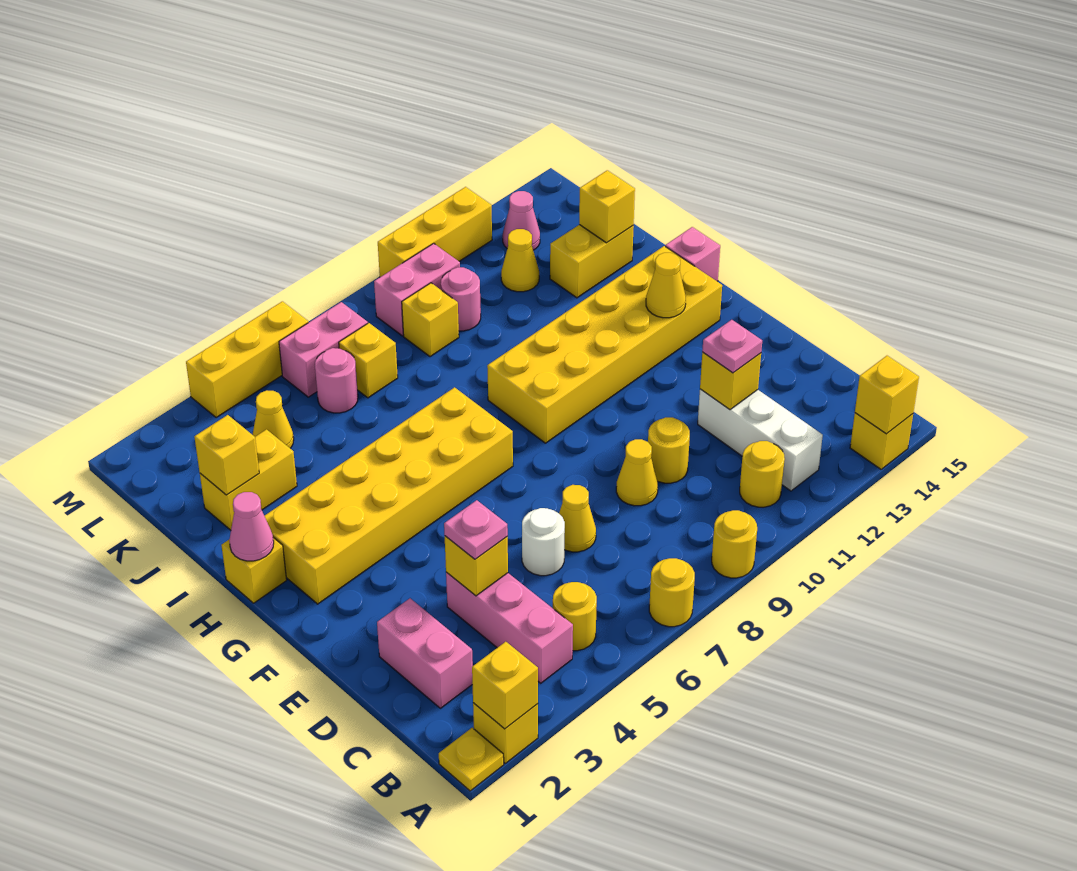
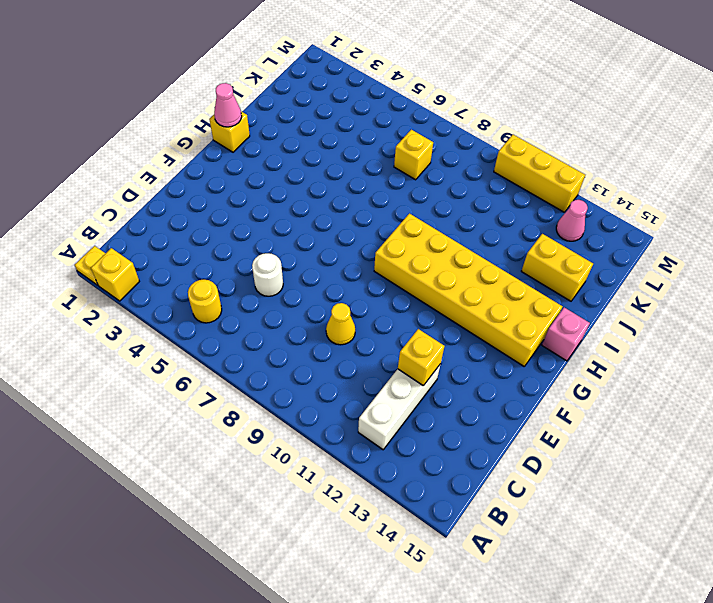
none -> yellow 1x1 round brick [649,558,695,627]
none -> yellow 1x1 round brick [712,510,757,578]
none -> yellow 1x1 brick [850,413,913,469]
none -> pink 1x3 brick [446,572,573,683]

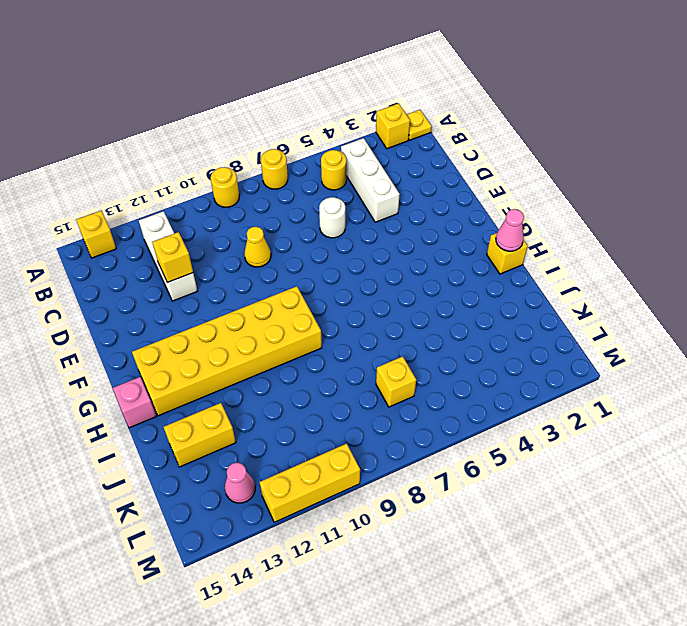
white 1x3 brick [341,138,400,222] -> pink 1x3 brick [446,572,573,683]
none -> yellow 1x1 round brick [740,441,785,507]
none -> pink 1x2 brick [377,598,473,708]
none -> yellow 1x1 cone [559,485,596,552]
none -> yellow 1x1 round brick [648,417,690,483]

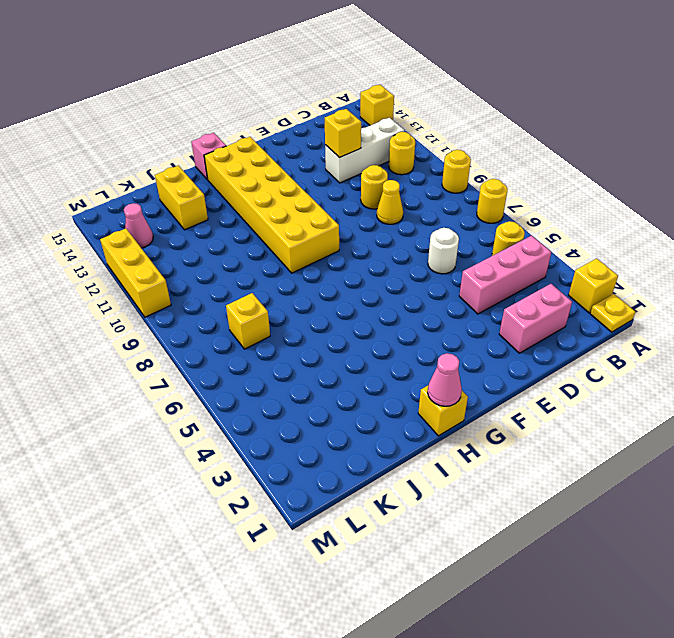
none -> yellow 1x1 cone [559,485,596,552]
none -> yellow 2x6 brick [265,387,513,604]
none -> yellow 1x2 brick [200,429,297,530]
none -> yellow 1x1 cone [253,390,294,448]

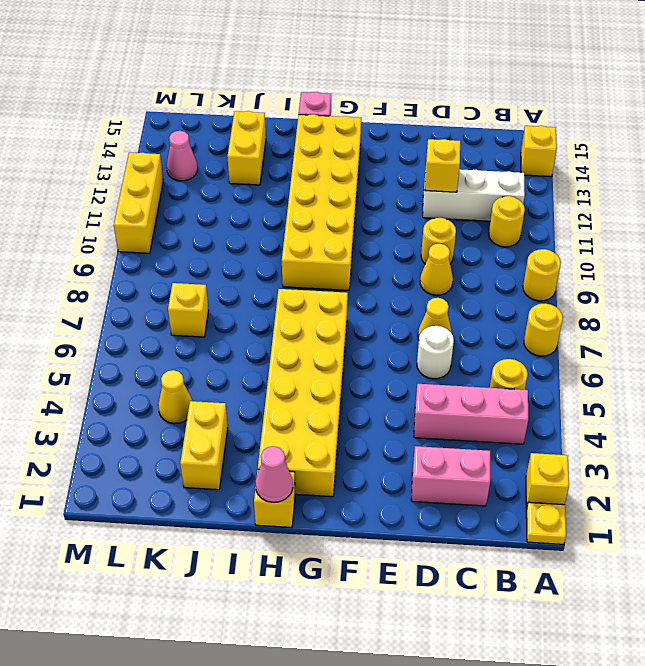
none -> pink 1x1 round brick [315,348,358,413]
none -> yellow 1x1 brick [402,283,459,357]
none -> pink 1x1 round brick [441,267,481,331]
none -> yellow 1x1 cone [501,229,539,292]

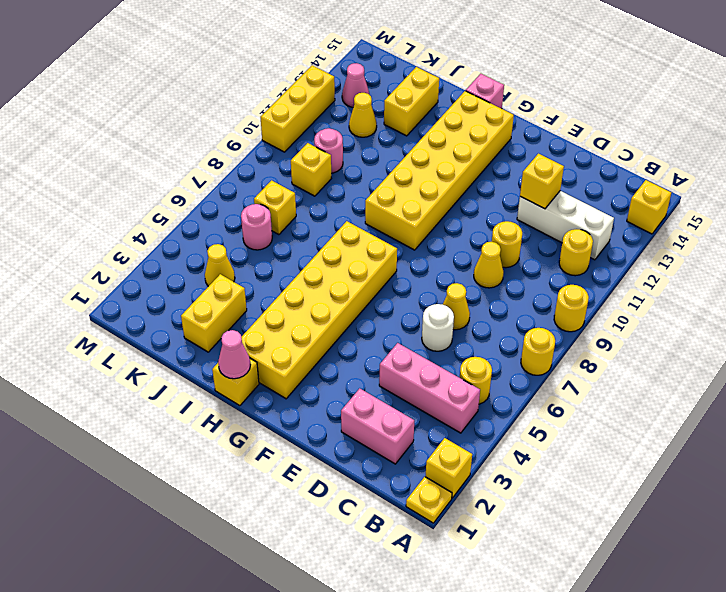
none -> pink 1x2 brick [279,302,368,397]
none -> pink 1x2 brick [374,243,460,336]
none -> yellow 1x3 brick [186,301,308,418]
none -> yellow 1x1 brick [472,642,538,729]

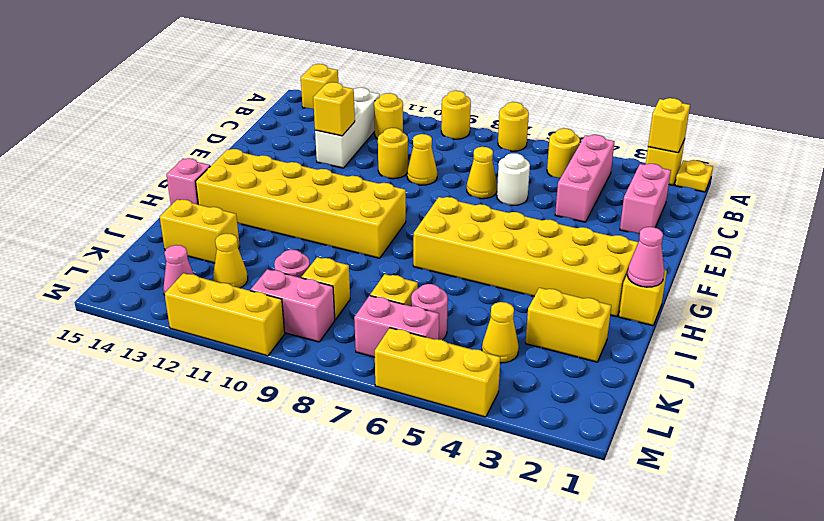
none -> yellow 1x1 brick [855,356,919,434]
none -> yellow 1x1 brick [445,536,508,596]
none -> yellow 1x1 cone [646,253,686,318]
none -> yellow 1x1 brick [194,415,259,495]

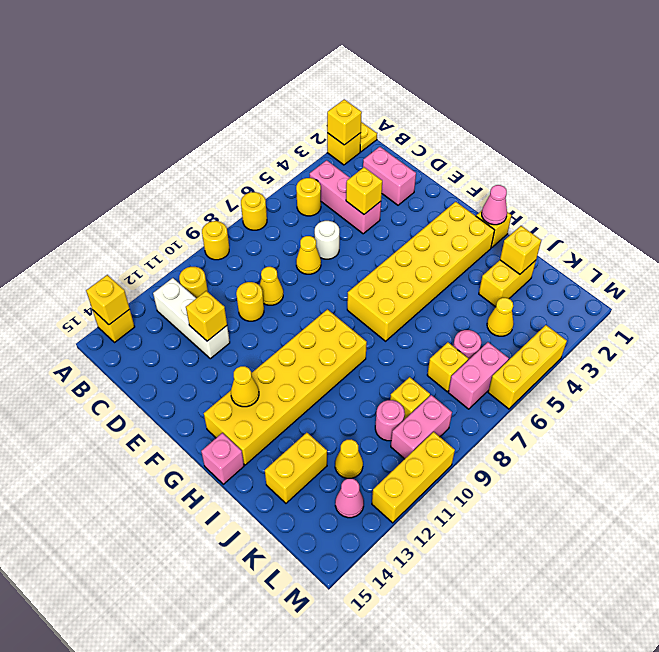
none -> yellow 1x1 brick [579,170,635,243]
none -> pink 1x1 plate [444,500,508,559]
none -> pink 1x1 plate [702,320,762,373]

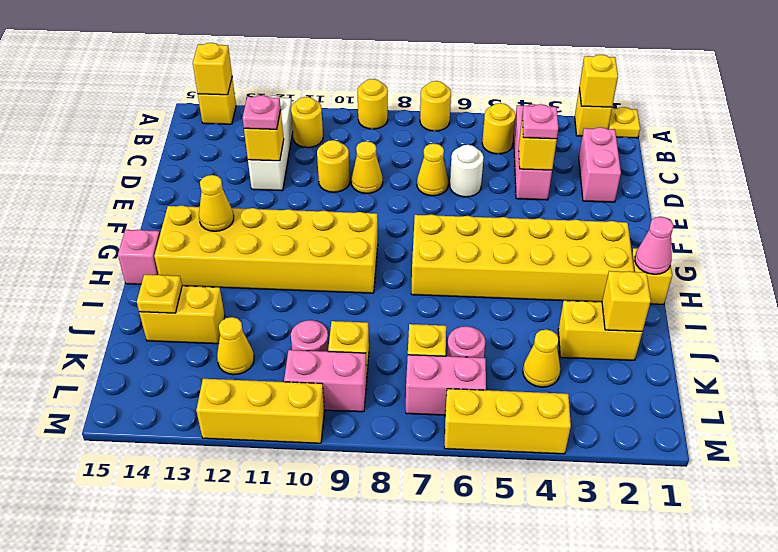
yellow 1x1 plate [137,275,182,313] -> yellow 1x1 brick [579,170,635,243]
none -> pink 1x1 cone [503,191,540,250]

